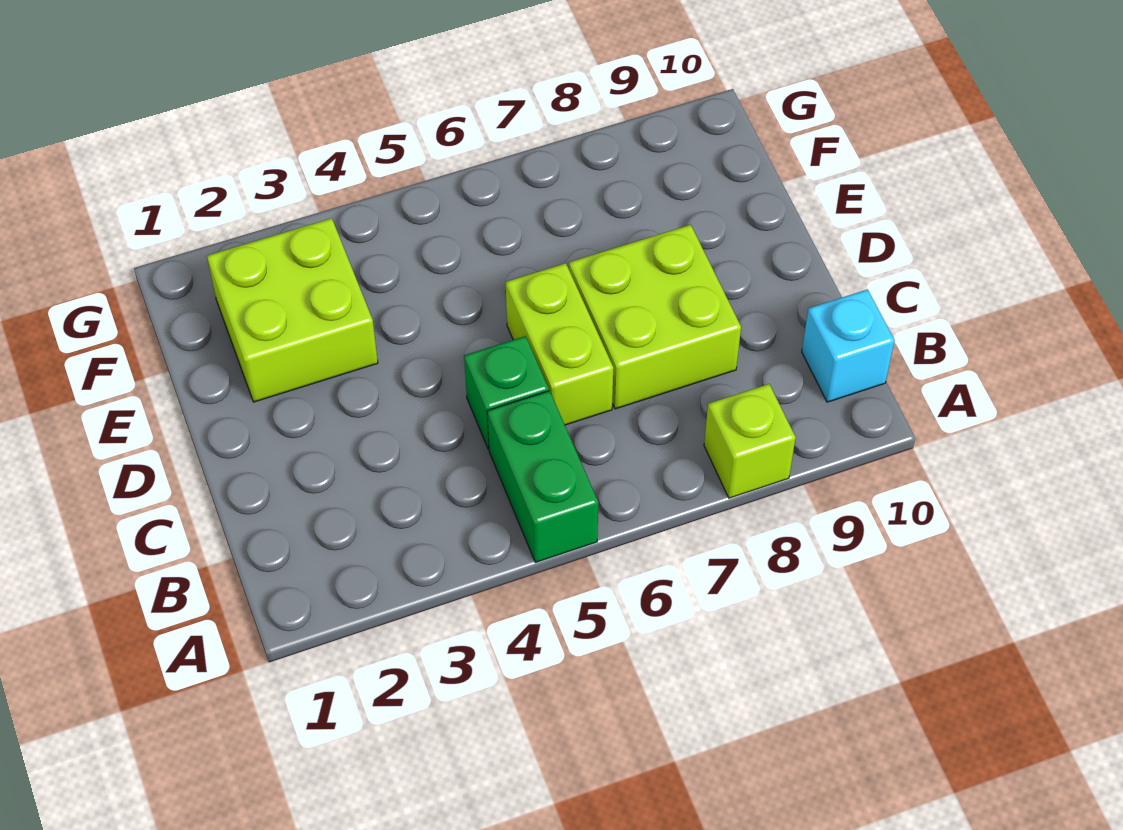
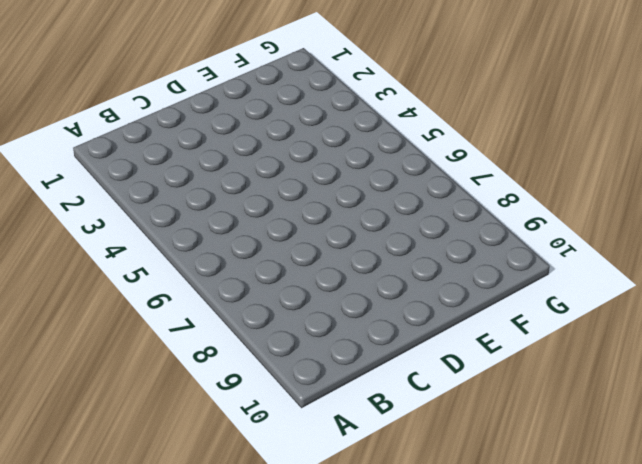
none -> green 1x2 brick [487,391,598,563]
none -> lime 1x1 brick [704,384,796,498]

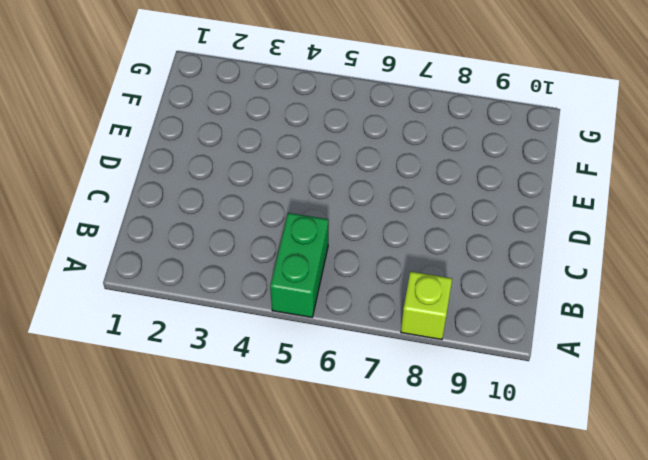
none -> cyan 1x1 brick [802,290,895,402]
none -> green 1x1 brick [464,336,549,450]

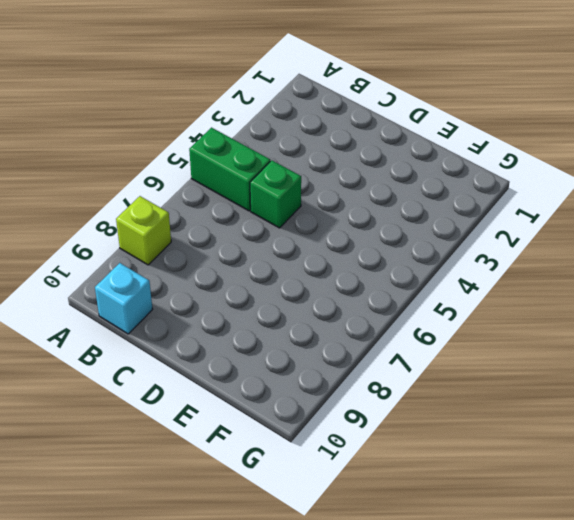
none -> lime 1x2 brick [506,263,613,425]
none -> lime 2x2 brick [569,225,741,409]

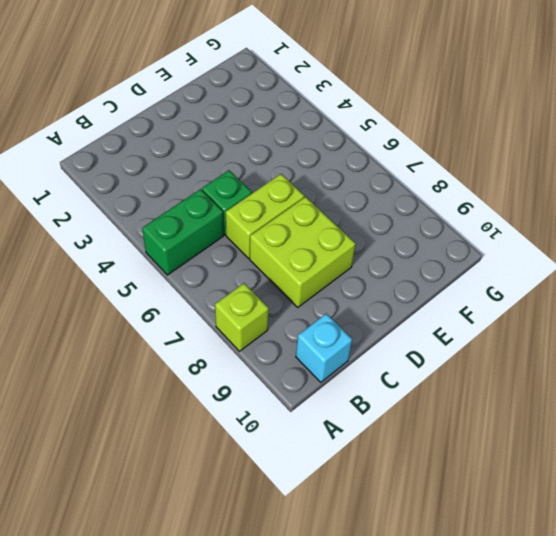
none -> lime 2x2 brick [207,218,378,402]

